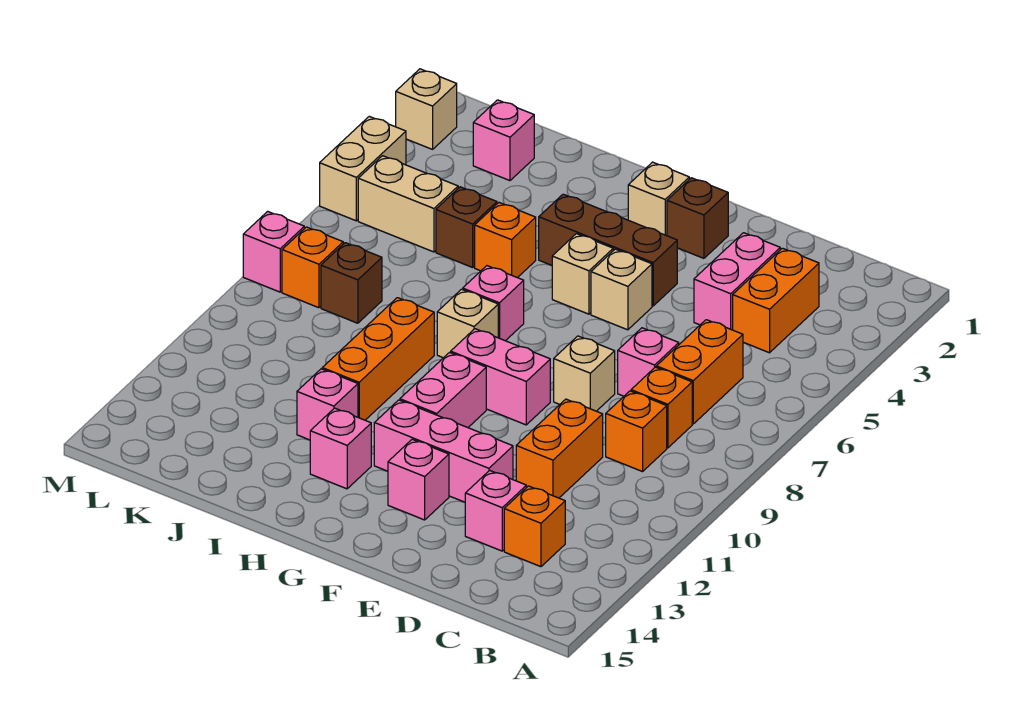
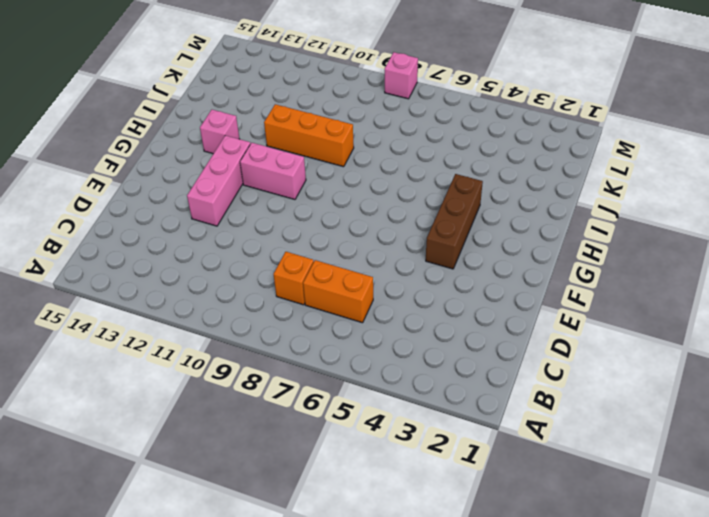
none -> orange 1x2 brick [733,248,819,353]
none -> orange 1x1 brick [606,391,667,472]
none -> orange 1x1 brick [504,486,565,567]
none -> pink 1x2 brick [694,233,780,330]

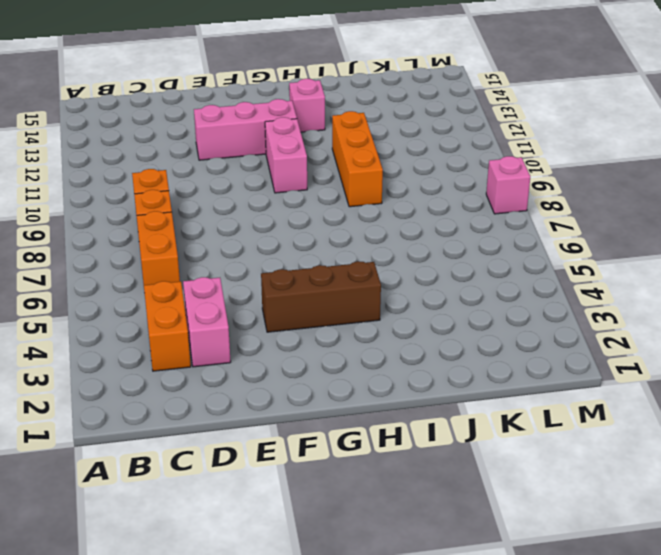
none -> orange 1x1 brick [504,486,565,567]
none -> pink 1x1 brick [618,328,679,396]
none -> orange 1x2 brick [516,399,603,498]
none -> pink 1x1 brick [465,470,526,551]

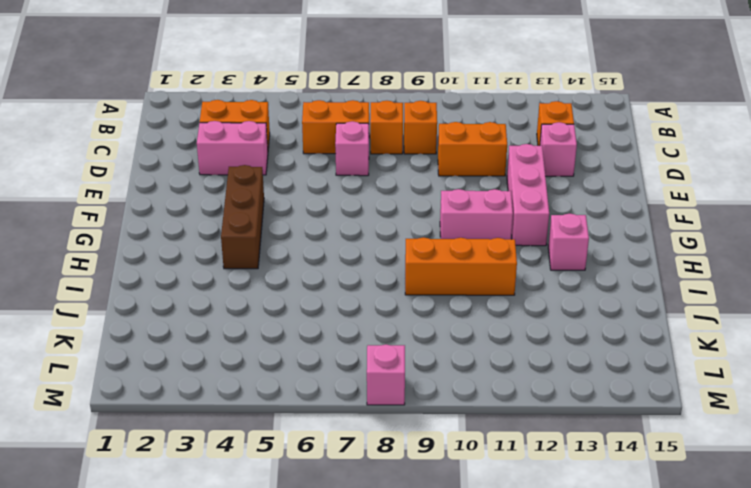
none -> tan 1x1 brick [554,336,615,411]
none -> brown 1x1 brick [667,178,728,258]
none -> tan 1x1 brick [591,249,652,330]
none -> pink 1x2 brick [451,329,550,425]

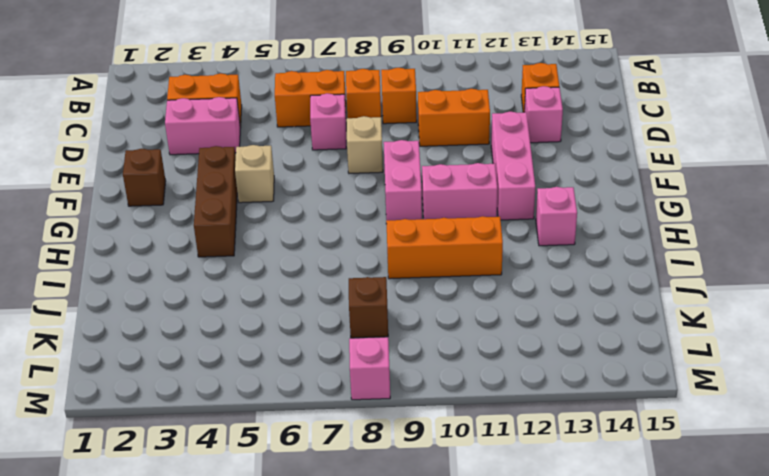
none -> pink 1x1 brick [388,439,449,520]
none -> tan 1x1 brick [628,162,689,236]
none -> tan 1x1 brick [552,234,613,314]
none -> pink 1x1 brick [463,266,524,341]

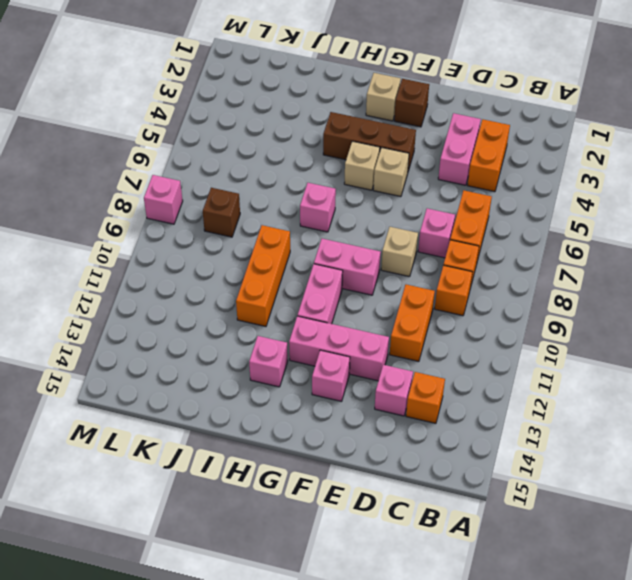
none -> tan 1x1 brick [437,289,498,358]
none -> orange 1x1 brick [475,203,536,278]
none -> pink 1x1 brick [297,369,358,440]
none -> brown 1x1 brick [436,187,497,267]

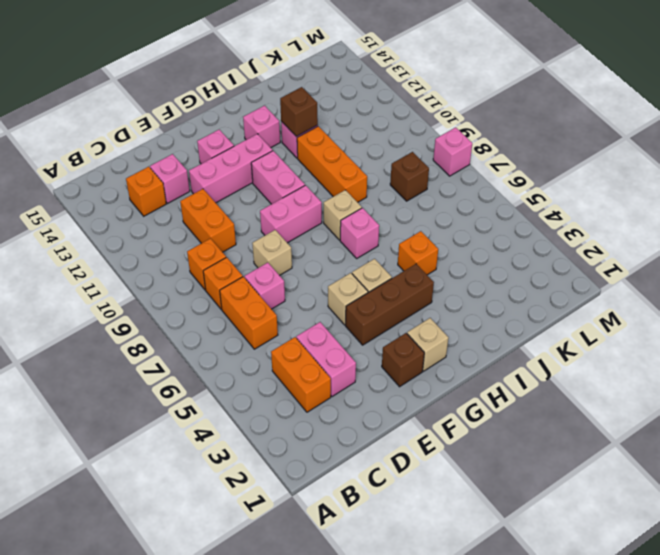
brown 1x1 brick [280,87,318,136] -> brown 1x1 brick moved to [436,187,497,267]
none -> pink 1x1 brick [473,100,534,181]
none -> tan 1x2 brick [358,156,458,252]
none -> orange 1x1 brick [282,227,343,308]
none -> tan 1x1 brick [396,69,457,149]

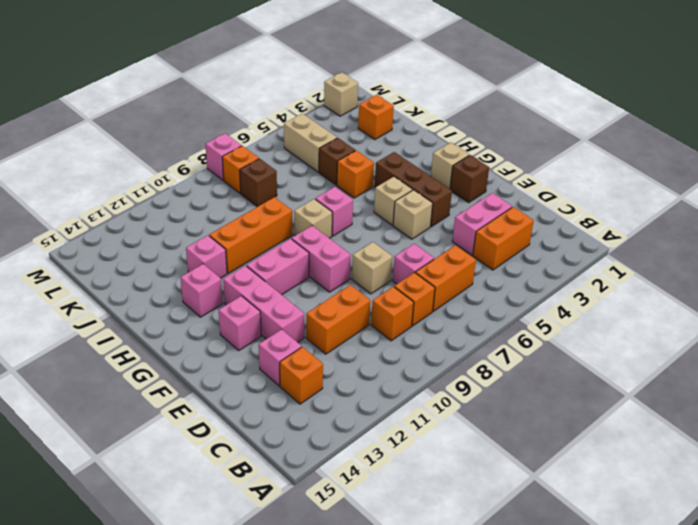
orange 1x1 brick [358,95,394,139] -> pink 1x1 brick [473,100,534,181]
none -> tan 1x2 brick [320,116,406,221]

